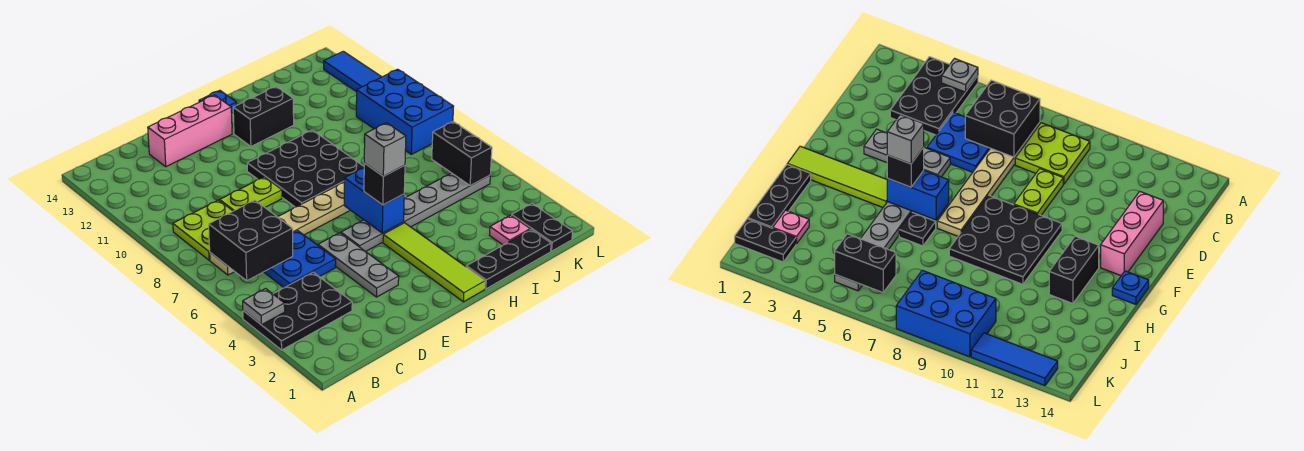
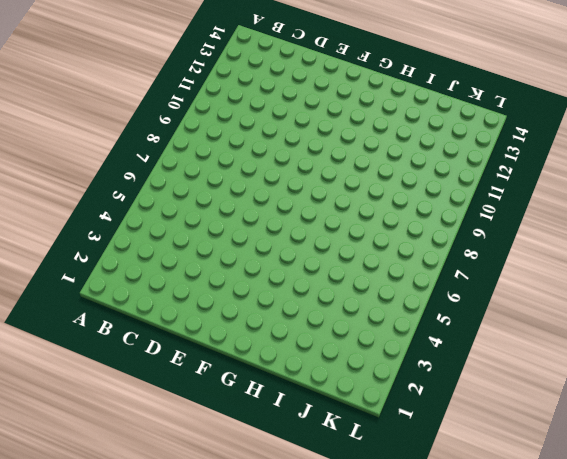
none -> black 2x3 plate [243,272,352,350]
none -> tan 1x6 plate [210,183,350,275]
none -> lime 2x2 plate [173,200,233,260]

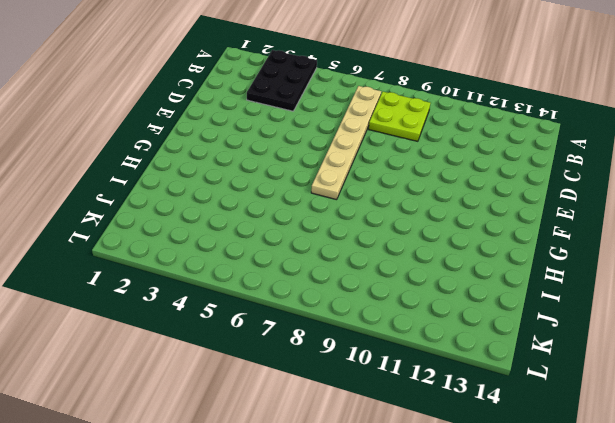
none -> blue 2x2 plate [264,231,336,288]
none -> lime 1x2 plate [220,177,282,211]
none -> pink 1x3 brick [148,95,232,167]

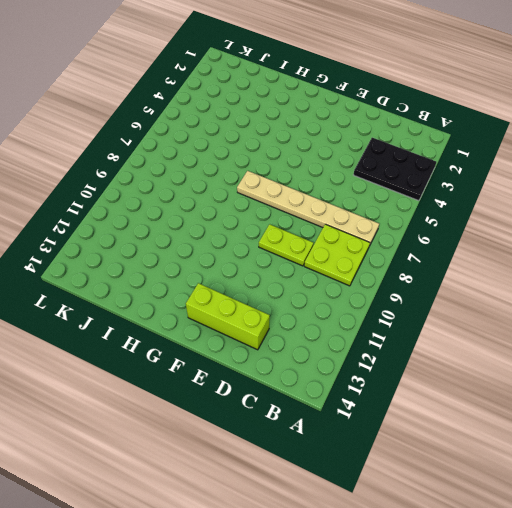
lime 1x3 brick [186,283,270,350] -> pink 1x3 brick [148,95,232,167]
none -> blue 2x2 plate [264,231,336,288]
none -> grey 1x3 plate [318,233,399,297]
none -> grey 1x6 plate [341,173,490,252]

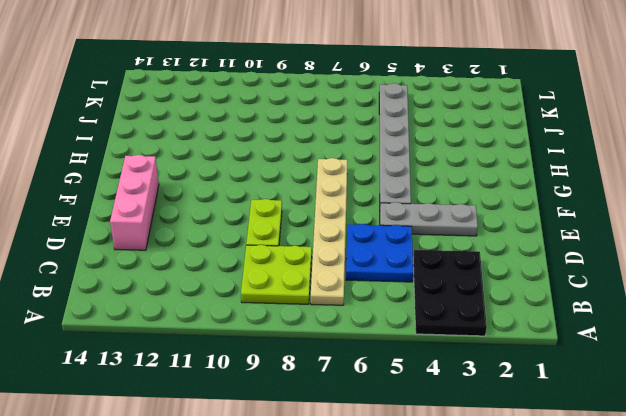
none -> black 3x3 plate [247,130,364,207]
none -> lime 1x4 tile [383,223,485,302]
none -> black 1x2 brick [233,86,294,146]

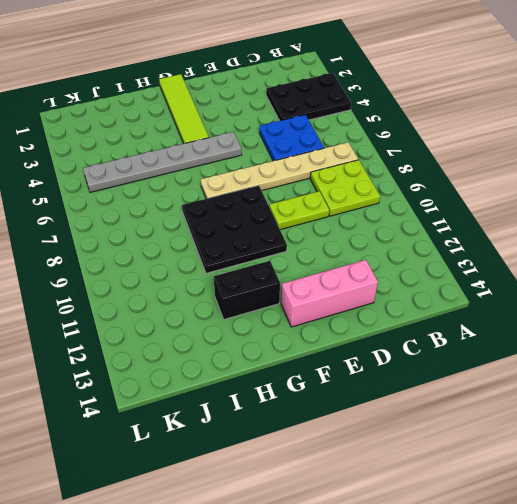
none -> grey 1x3 plate [318,233,399,297]
none -> blue 1x1 plate [199,90,236,113]
none -> black 1x3 plate [466,229,551,289]

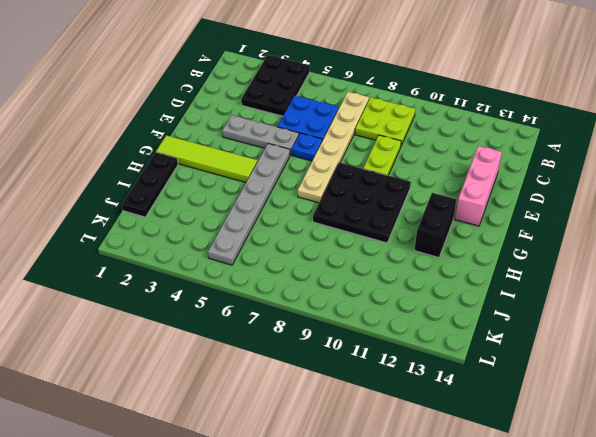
blue 1x1 plate [292,133,322,161] -> blue 1x1 plate moved to [199,90,236,113]
none -> black 1x1 plate [899,213,936,246]
none -> pink 1x1 plate [490,215,530,245]
none -> black 1x2 plate [512,203,573,251]

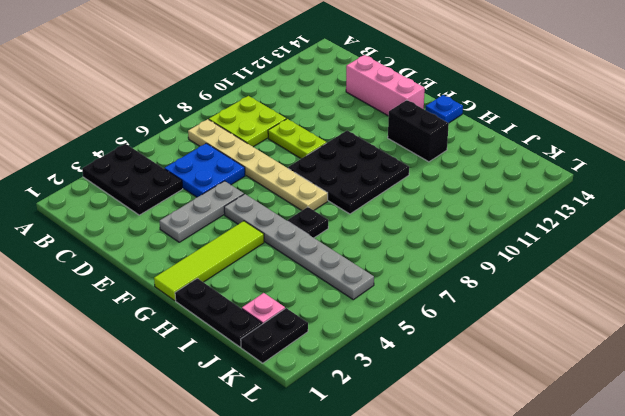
none -> blue 2x3 brick [356,69,454,154]
none -> blue 1x3 tile [324,51,381,92]
none -> grey 1x1 plate [243,289,285,325]

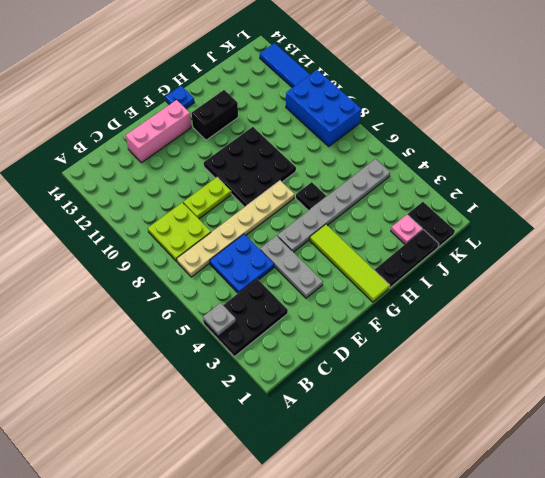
none -> black 2x2 brick [209,200,293,281]
none -> blue 1x2 brick [344,168,404,233]
none -> black 1x2 brick [432,122,492,186]

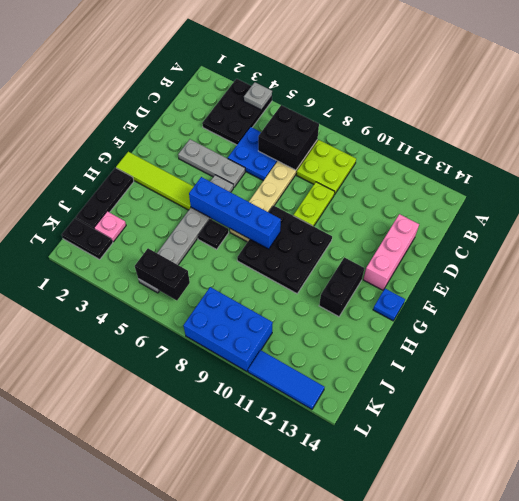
blue 1x4 brick [189,177,281,249] -> blue 1x2 brick [344,168,404,233]
none -> black 1x1 brick [364,163,405,205]
none -> grey 1x1 brick [364,123,406,176]

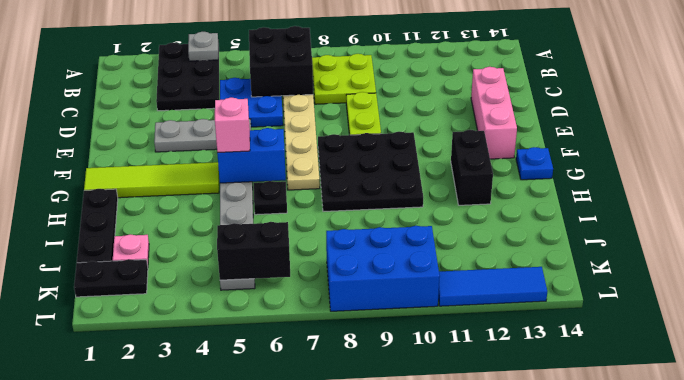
pink 1x1 brick [215,98,250,153] -> black 1x1 brick [364,163,405,205]
none -> grey 1x1 brick [364,123,406,176]

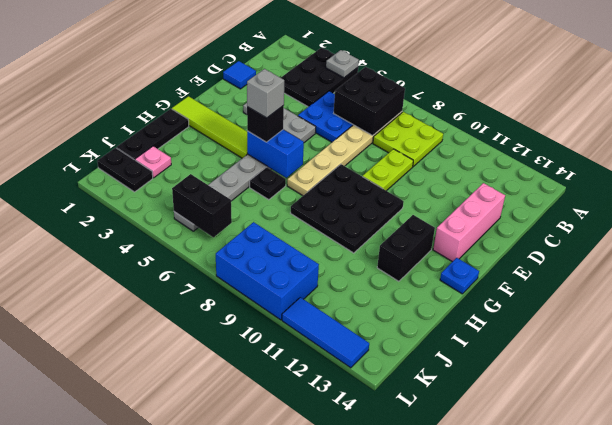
blue 1x1 tile [223,61,256,89] -> none

